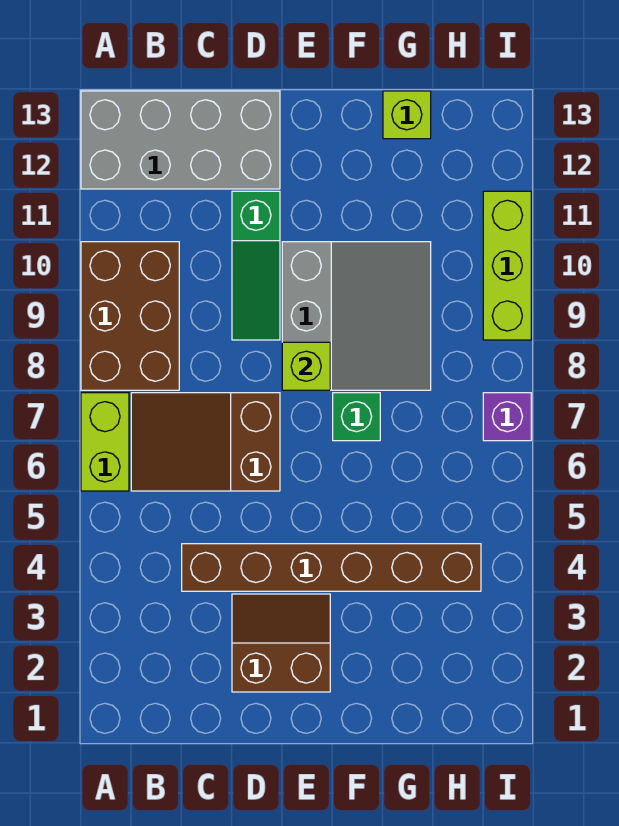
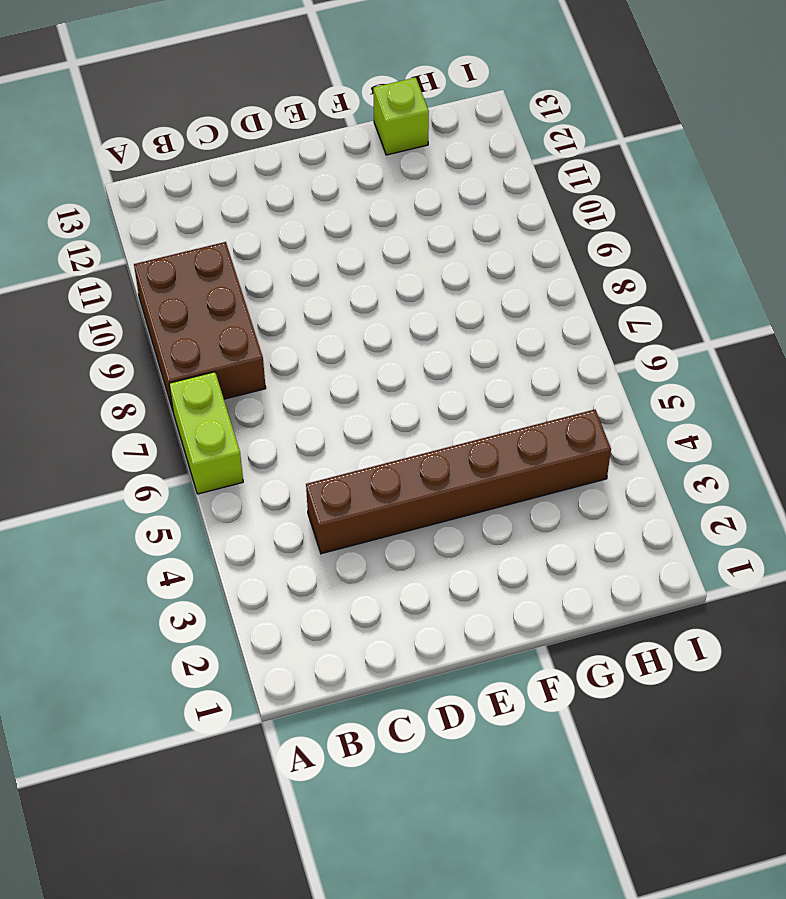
none -> grey 2x4 brick [81,91,280,189]
none -> brown 2x3 slope [131,393,280,491]
none -> brown 2x2 slope [232,594,330,692]

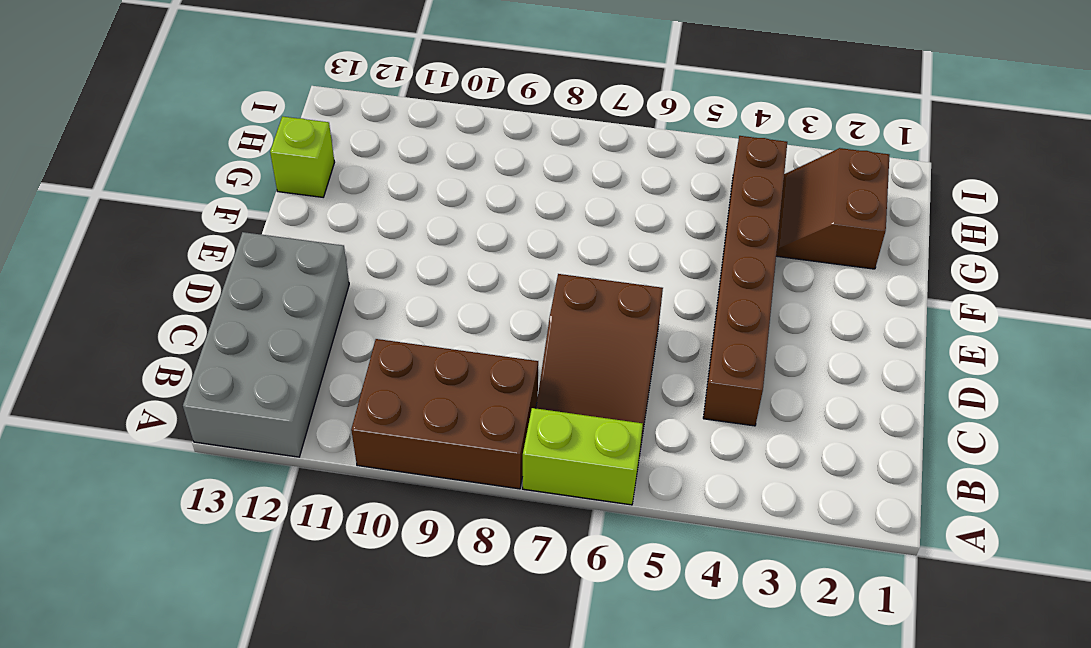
brown 2x2 slope [776,148,889,269] -> brown 2x2 slope moved to [232,594,330,692]
none -> green 1x3 slope [232,191,280,340]
none -> grey 3x3 slope [282,242,431,390]
none -> green 1x1 brick [333,393,380,441]

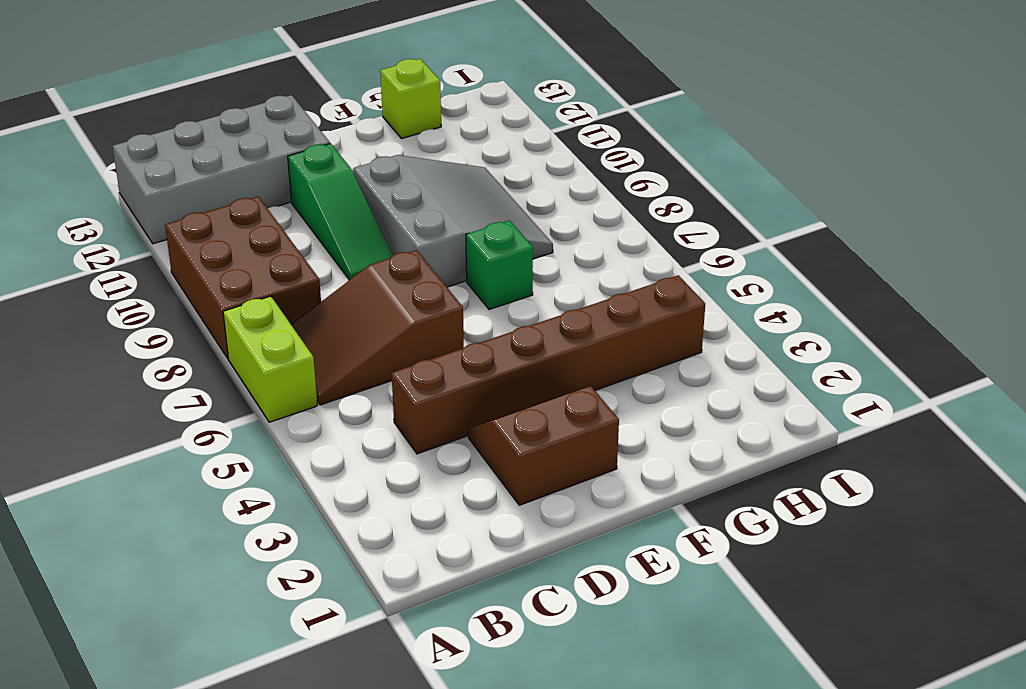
none -> purple 1x1 brick [483,393,531,441]
none -> lime 1x3 brick [483,191,531,340]
none -> lime 1x1 brick [282,342,330,390]

